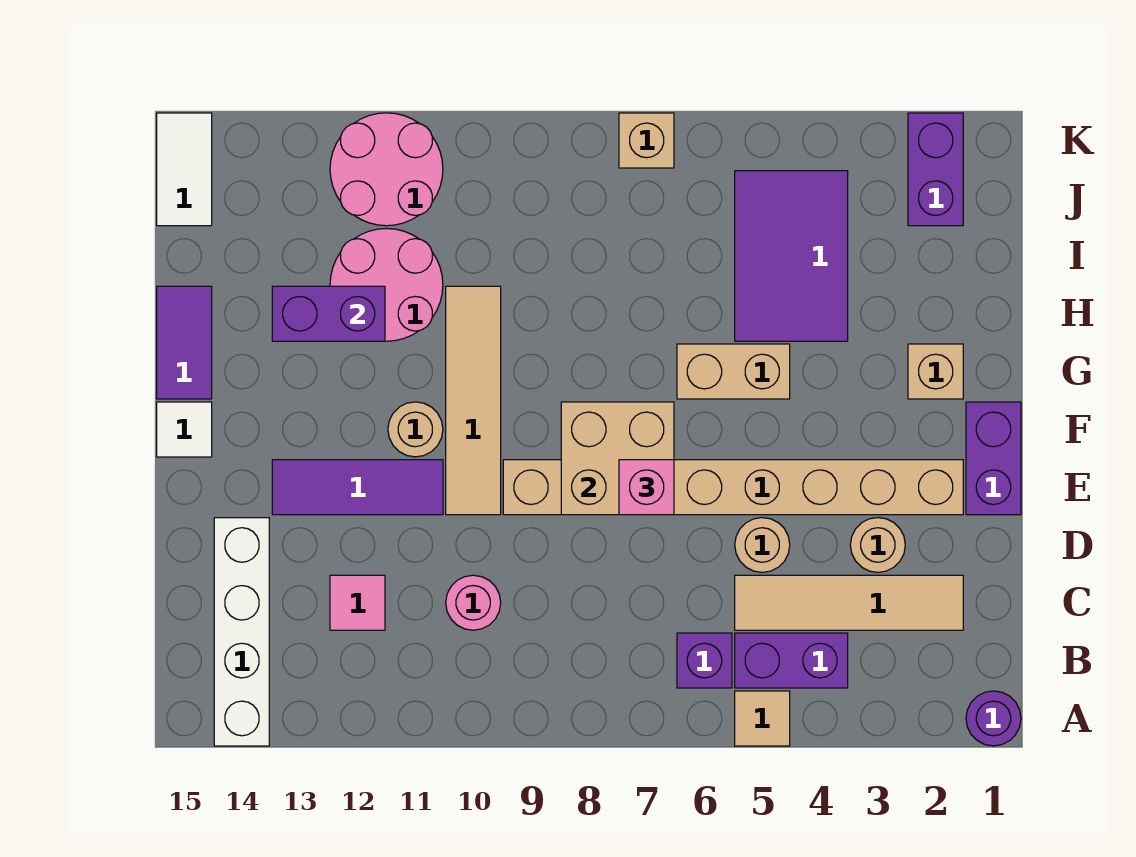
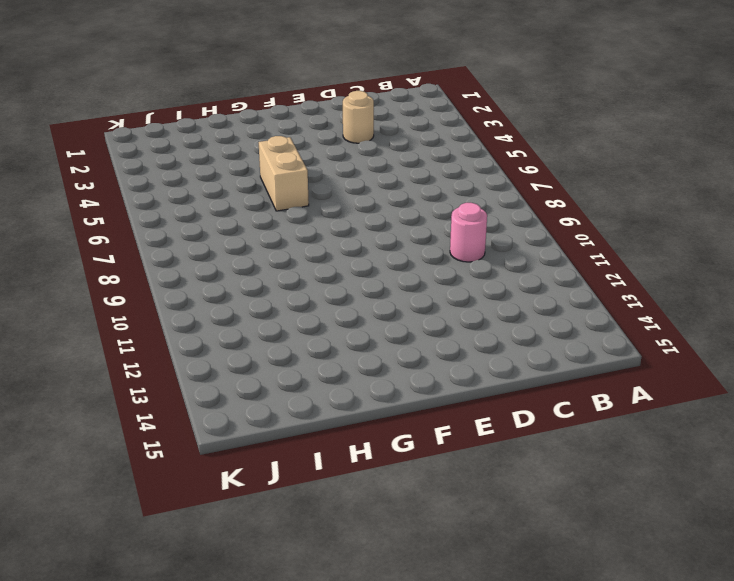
none -> purple 1x1 round brick [966,691,1021,746]
none -> tan 1x1 tile [735,691,790,746]
none -> white 1x4 brick [214,518,269,746]

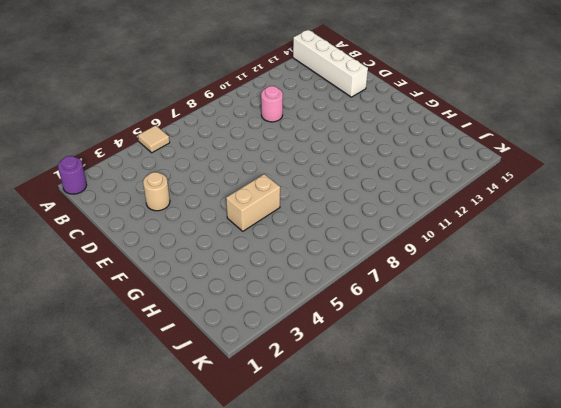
none -> purple 1x2 brick [735,633,848,688]
none -> purple 1x1 brick [677,633,732,688]
none -> tan 1x4 tile [735,575,963,630]

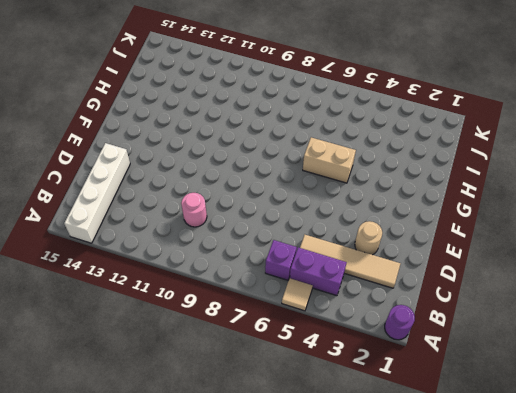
none -> pink 1x1 tile [330,575,385,630]
none -> tan 1x1 round brick [735,518,790,572]
none -> purple 1x2 brick [966,402,1021,515]

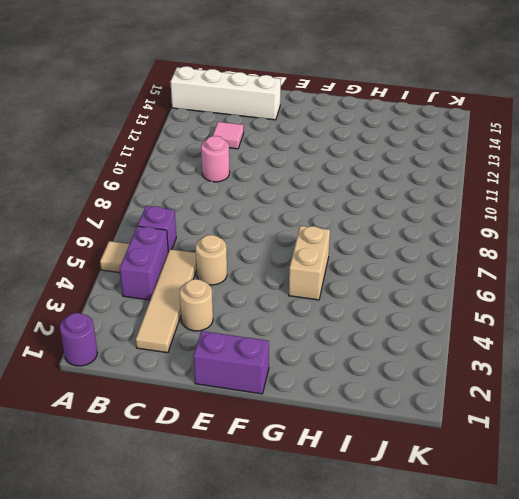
none -> tan 1x8 brick [503,460,963,515]
none -> tan 1x4 tile [446,286,501,515]
none -> purple 1x3 tile [272,460,443,515]

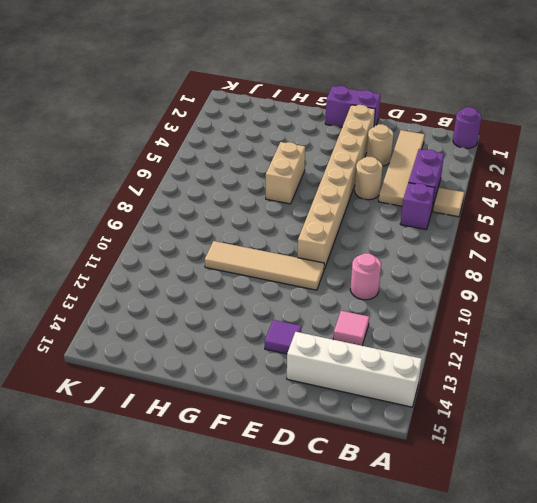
purple 1x1 tile [265,320,302,354] -> purple 1x3 tile [272,460,443,515]
none -> tan 1x1 round brick [388,402,443,457]
none -> white 1x1 tile [157,402,212,457]
none -> tan 1x1 brick [908,344,963,399]

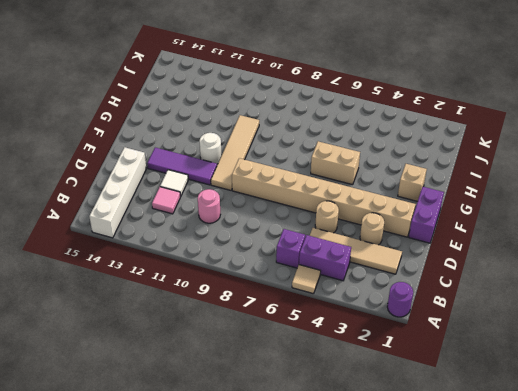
white 1x1 tile [160,170,188,196] -> white 1x1 tile moved to [157,402,212,457]
white 1x1 round brick [200,133,222,164] -> tan 1x1 round brick [388,402,443,457]
none -> purple 1x2 tile [157,286,212,399]
none -> purple 2x3 tile [735,171,848,341]
none -> pink 2x2 round brick [330,228,443,341]

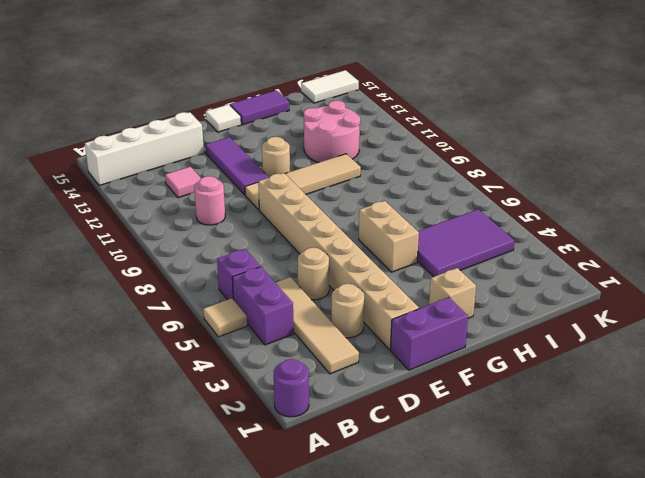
none -> purple 1x2 brick [908,113,963,226]
none -> pink 2x2 round brick [330,113,443,226]
none -> tan 1x1 brick [619,113,674,168]

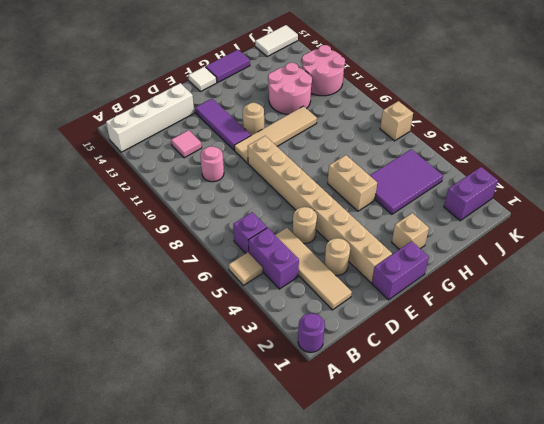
none -> tan 2x2 brick [561,402,674,515]
none -> purple 1x2 brick [272,286,385,341]
none -> pink 1x1 brick [619,460,674,515]

